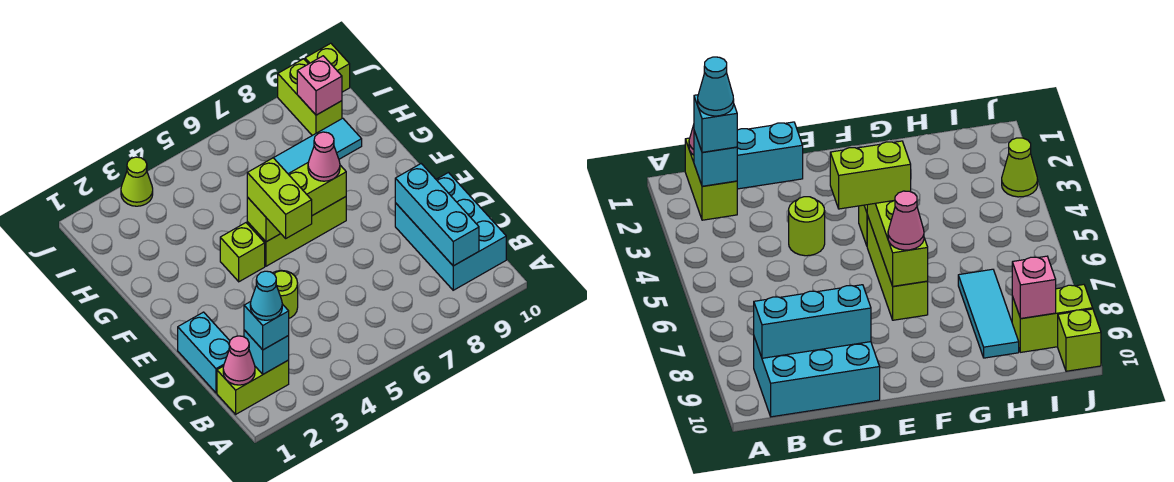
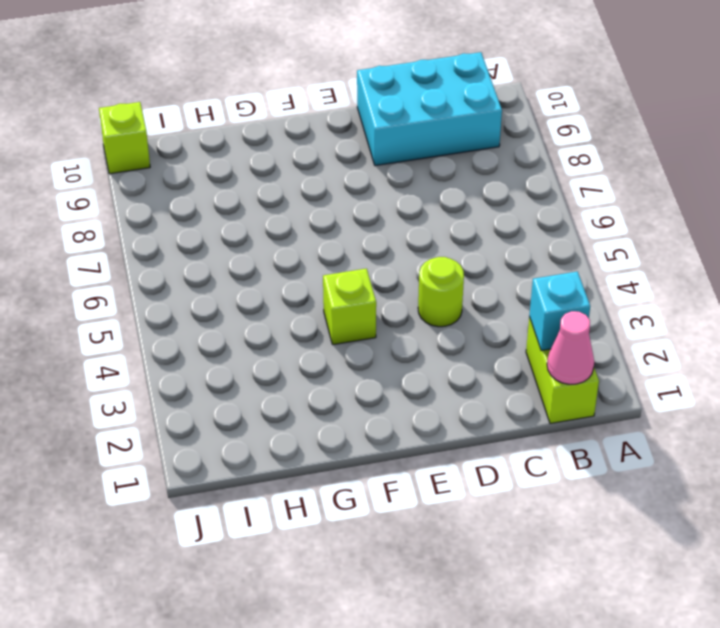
none -> cyan 1x2 brick [178,312,230,393]
none -> lime 1x3 brick [247,197,346,266]
none -> cyan 1x3 tile [274,118,362,174]

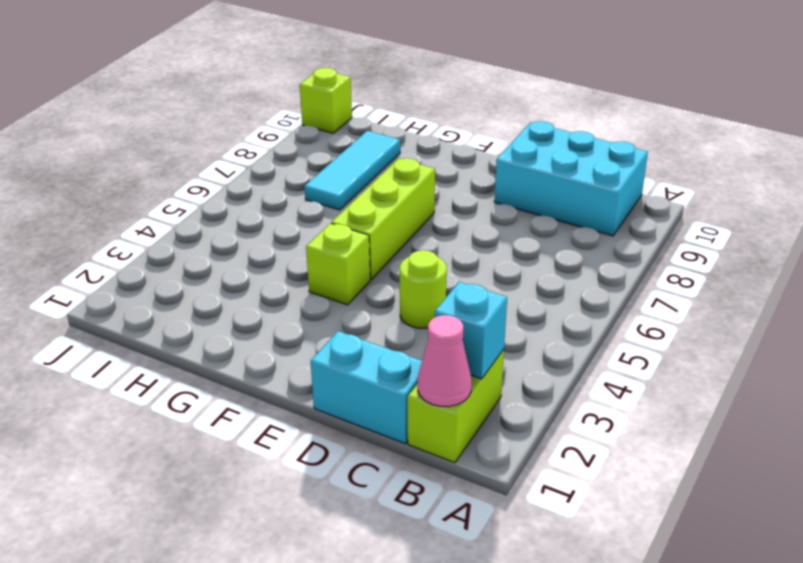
none -> lime 1x2 brick [278,59,342,135]
none -> lime 1x1 cone [121,157,153,206]
none -> cyan 1x3 brick [395,164,479,266]

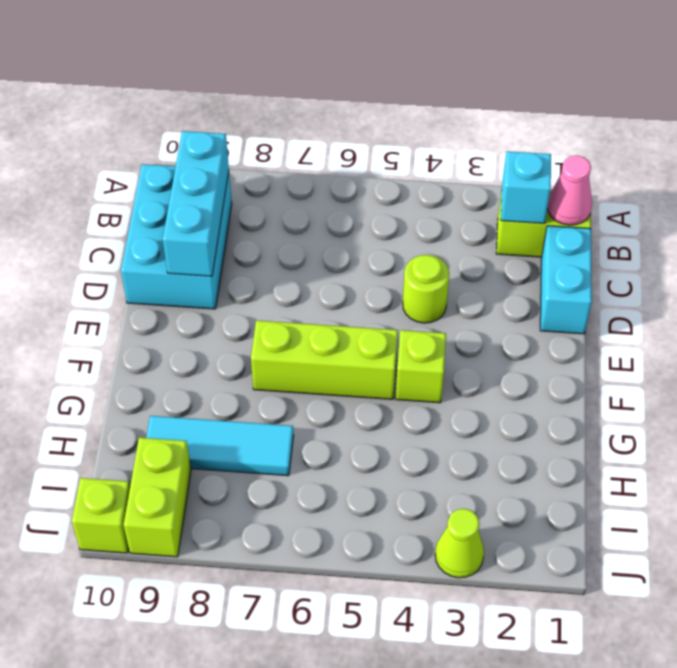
none -> lime 1x3 brick [247,163,346,242]
none -> pink 1x1 brick [297,56,342,115]
none -> cyan 1x1 brick [244,302,289,350]

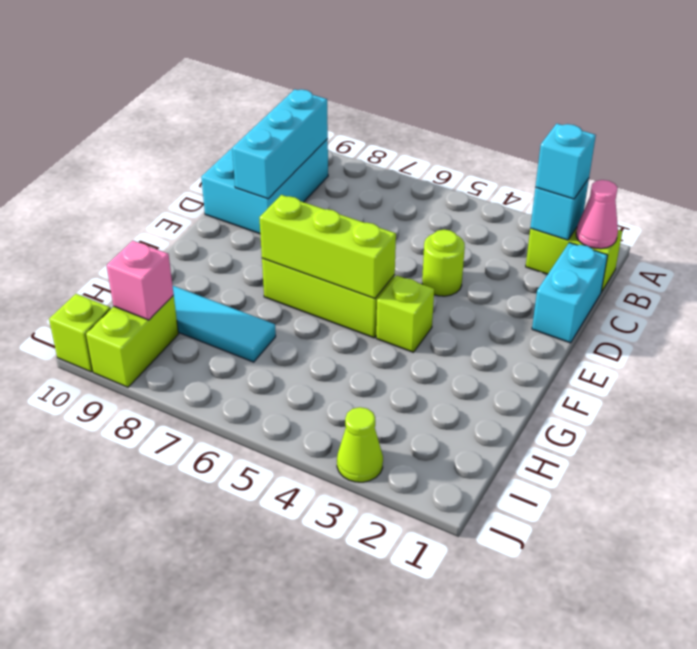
none -> lime 1x2 brick [247,158,312,238]
none -> pink 1x1 cone [308,132,340,181]
none -> cyan 1x1 cone [250,271,282,320]

